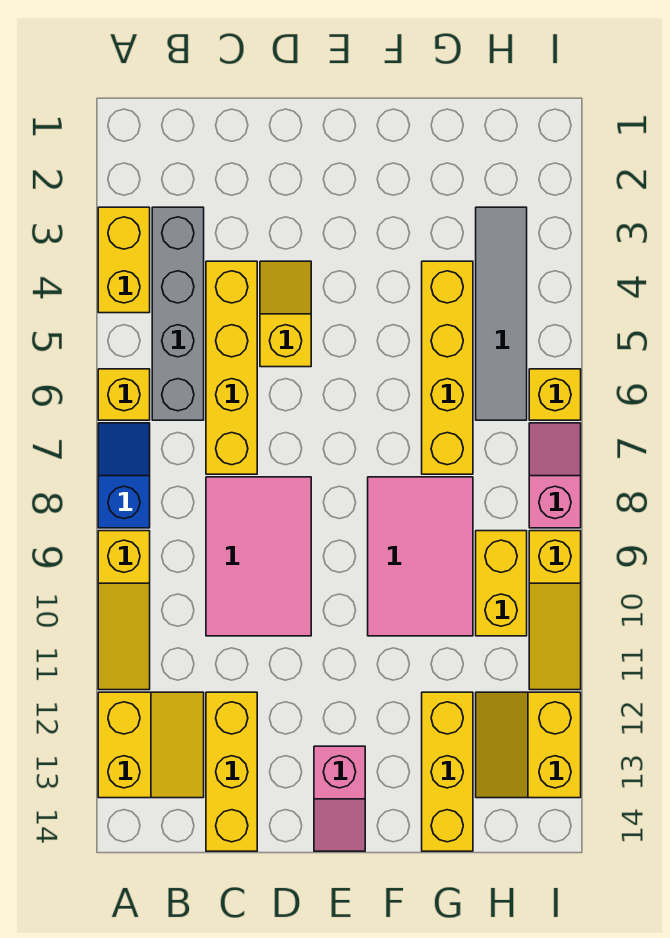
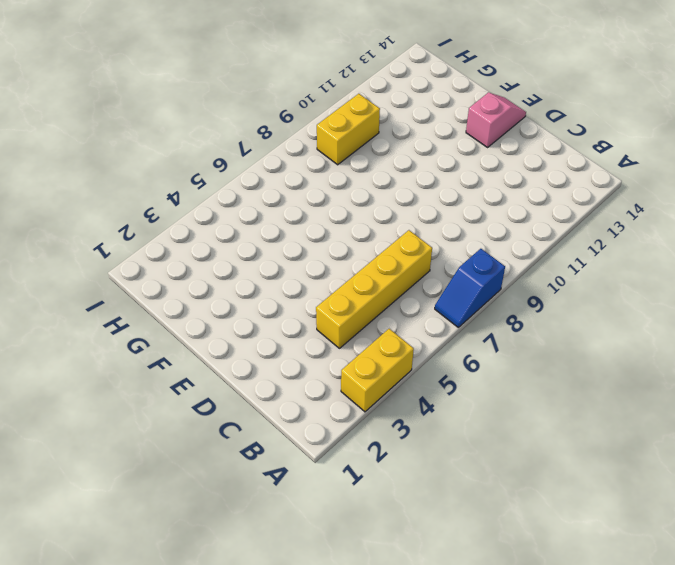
none -> yellow 1x1 brick [98,369,150,420]
none -> yellow 1x3 slope [98,531,150,690]
none -> yellow 2x2 slope [98,692,204,798]

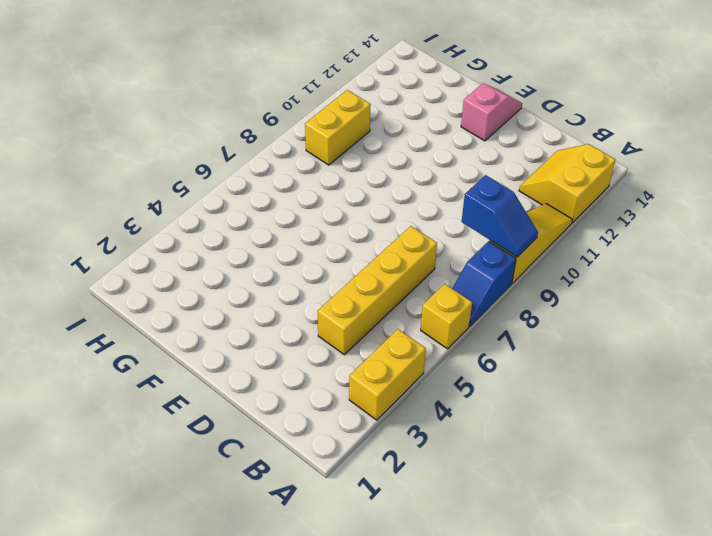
blue 1x2 slope [462,175,538,257] -> none
none -> grey 1x4 brick [152,207,204,420]
none -> pink 2x3 tile [206,477,311,636]
none -> yellow 1x3 brick [206,692,257,851]

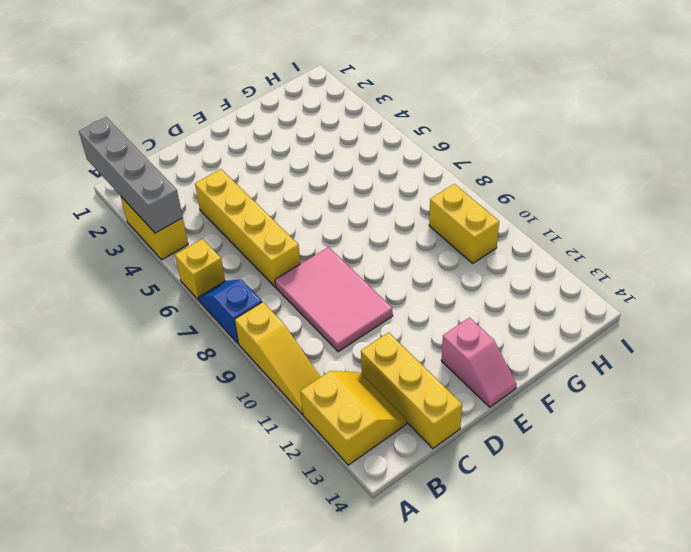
grey 1x4 brick [79,117,183,233] -> grey 1x4 brick moved to [152,207,204,420]
none -> yellow 1x2 slope [260,261,311,367]
none -> pink 2x3 tile [368,477,473,636]
none -> yellow 1x4 brick [422,261,473,474]

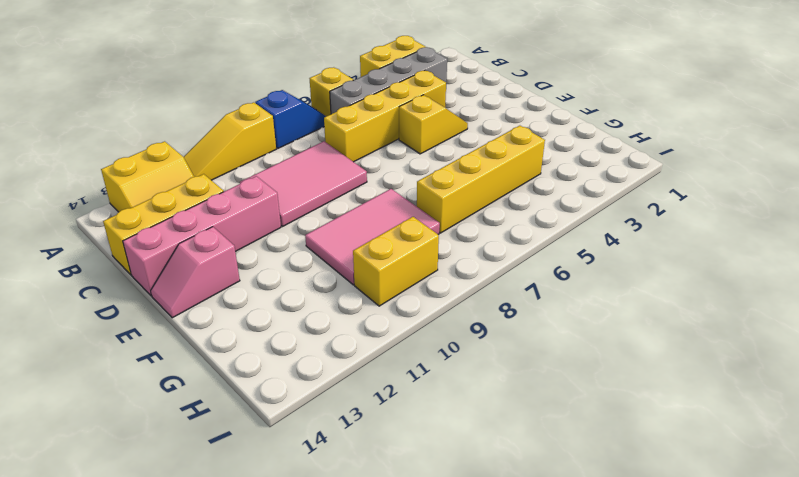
pink 1x4 brick [123,176,281,296] -> none
none -> yellow 1x3 brick [422,692,473,851]
none -> grey 1x4 tile [476,207,527,420]
none -> yellow 2x2 slope [476,692,581,798]

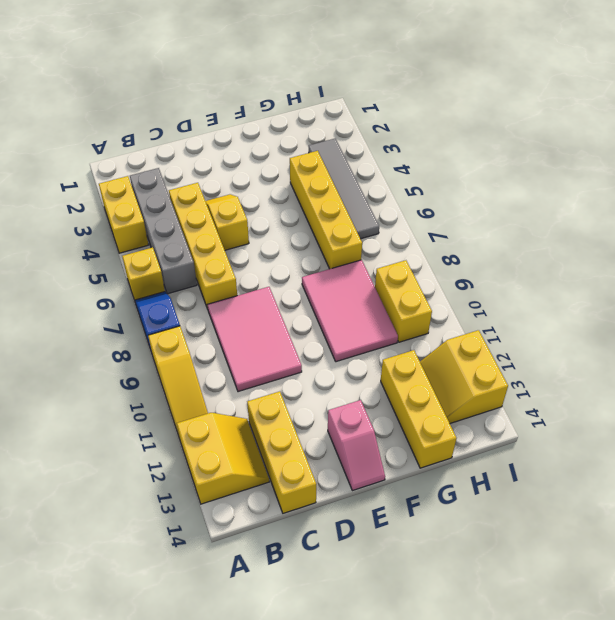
none -> yellow 1x1 brick [529,369,581,420]
none -> pink 1x2 slope [529,423,581,528]
none -> yellow 1x3 slope [529,531,581,690]

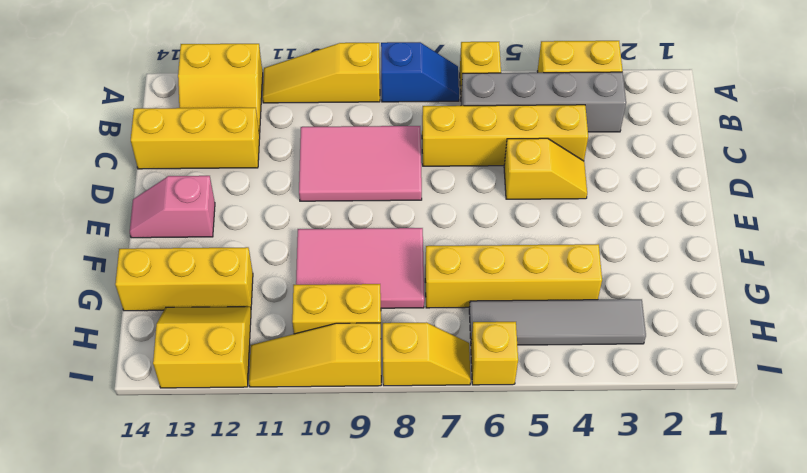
yellow 1x2 slope [383,322,471,386] -> pink 1x2 slope [529,423,581,528]

